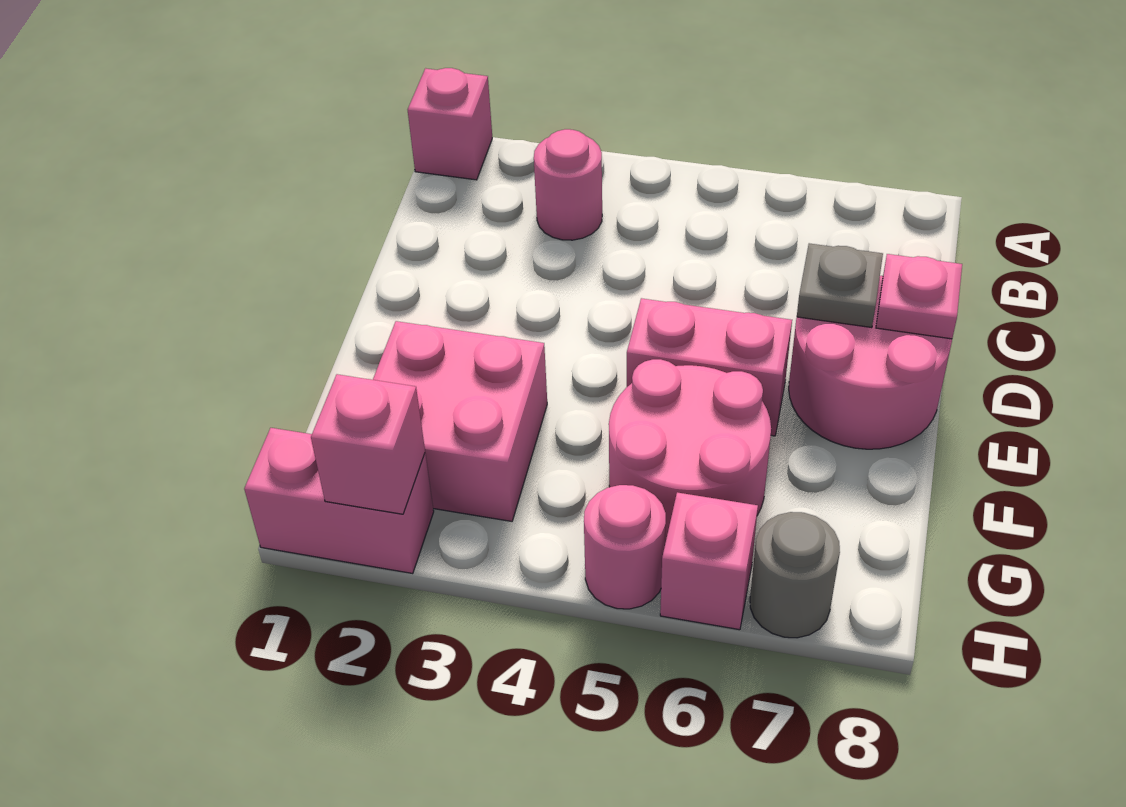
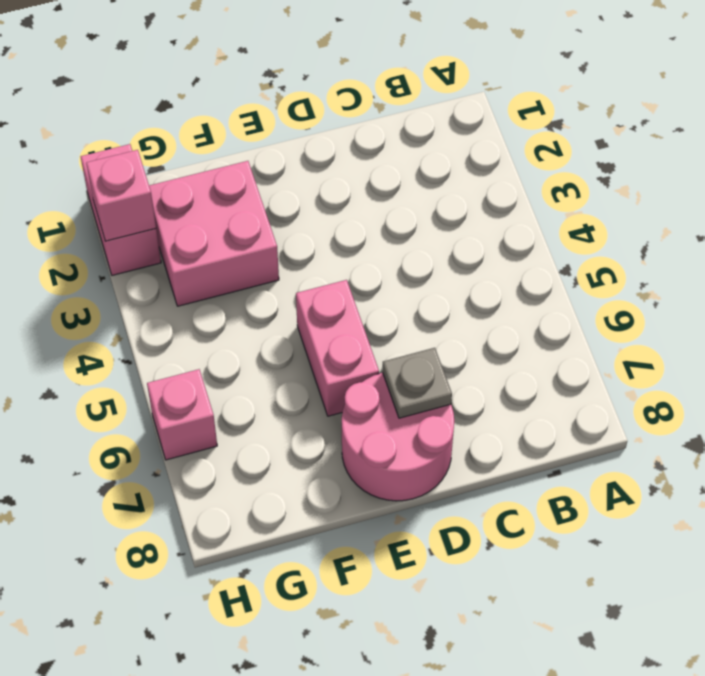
none -> pink 1x1 brick [408,68,492,180]
none -> pink 1x1 round brick [534,129,602,240]
none -> pink 2x2 round brick [609,359,771,543]

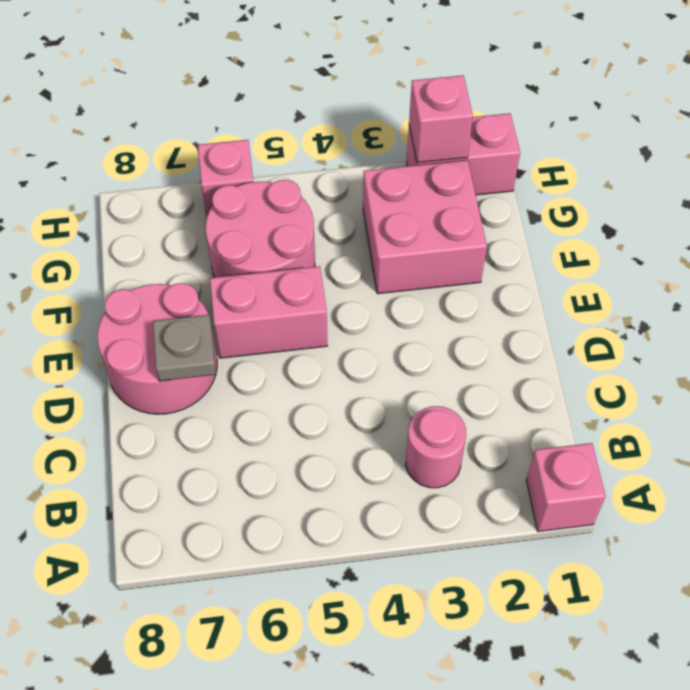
none -> pink 1x1 round brick [584,485,666,609]
none -> grey 1x1 round brick [750,512,840,638]
none -> pink 1x1 plate [876,254,962,339]

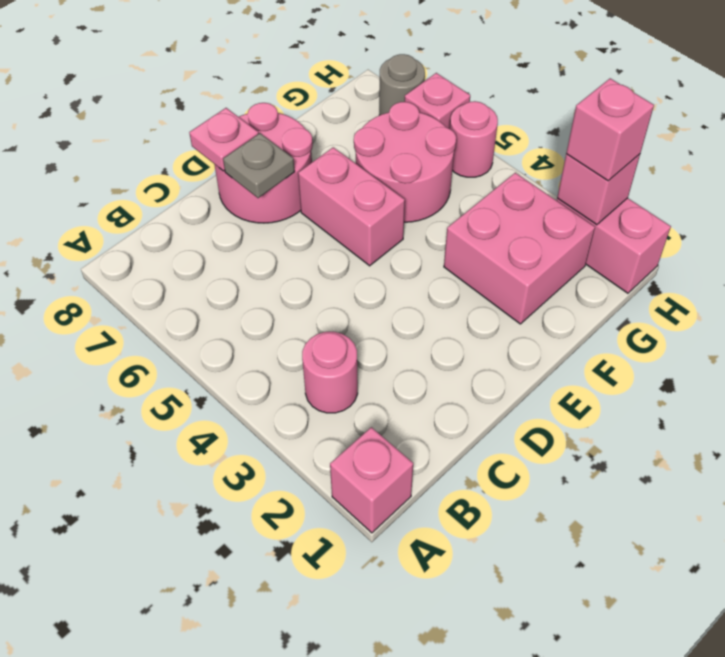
pink 1x1 brick [566,78,654,181] -> none

